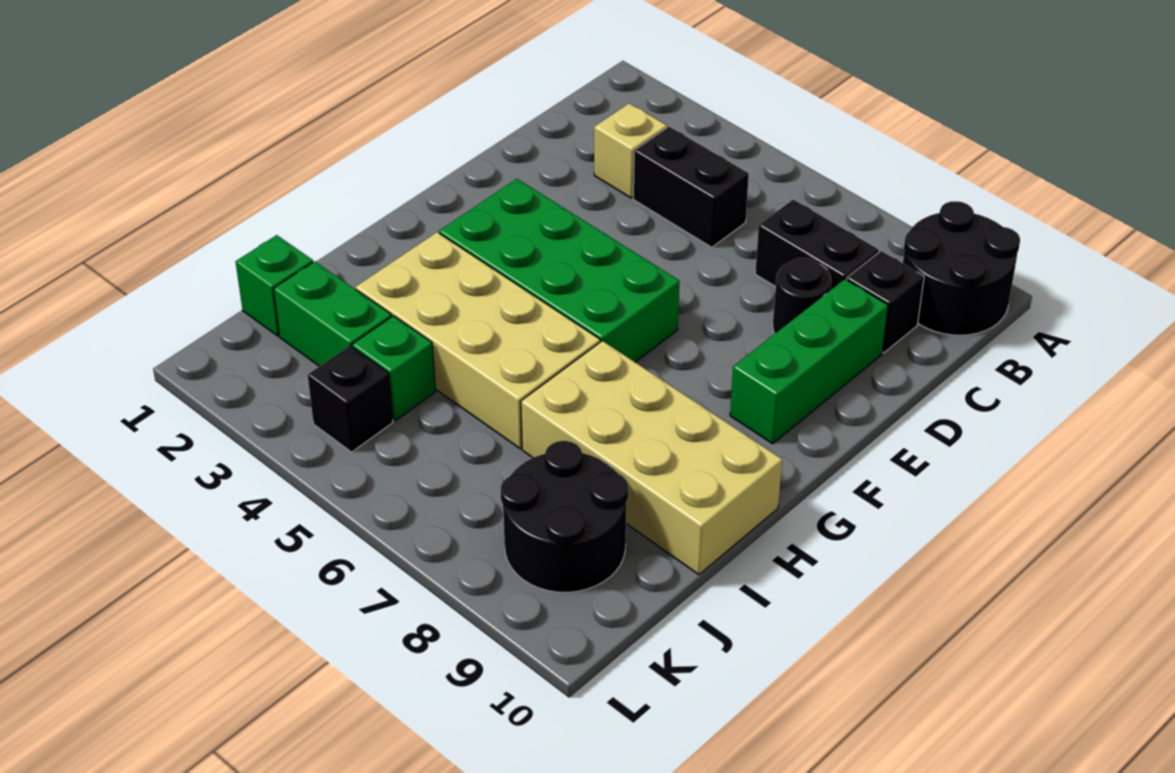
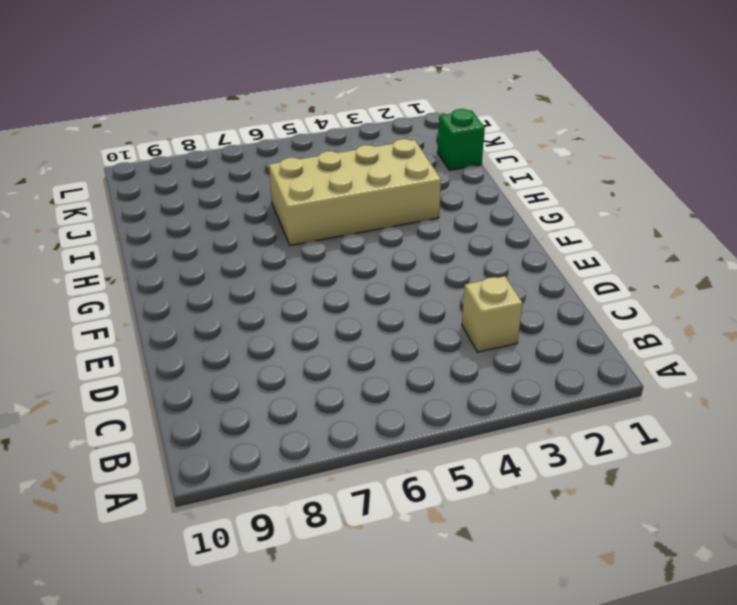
none -> black 2x2 round brick [903,201,1020,335]
none -> black 1x2 brick [633,127,749,247]
none -> black 1x2 brick [755,199,879,290]

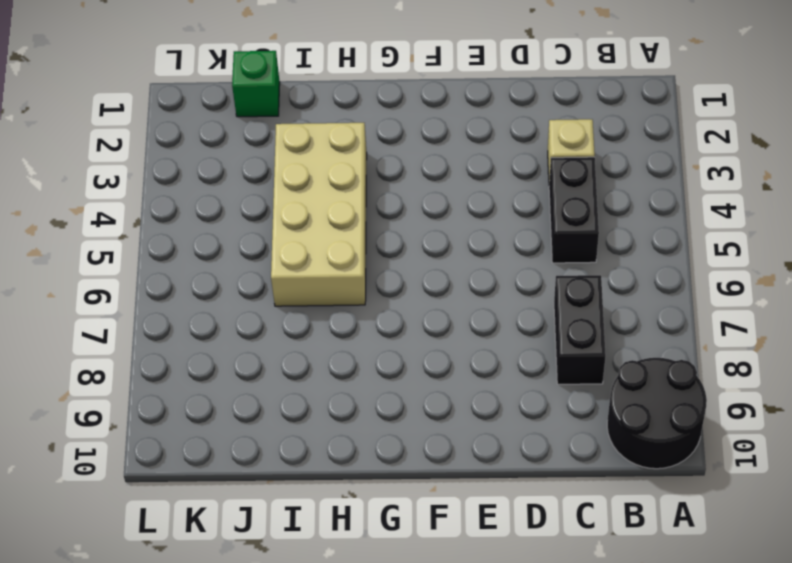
none -> black 1x1 brick [847,251,924,353]
none -> black 1x1 round brick [773,258,832,333]
none -> green 1x3 brick [730,279,888,444]

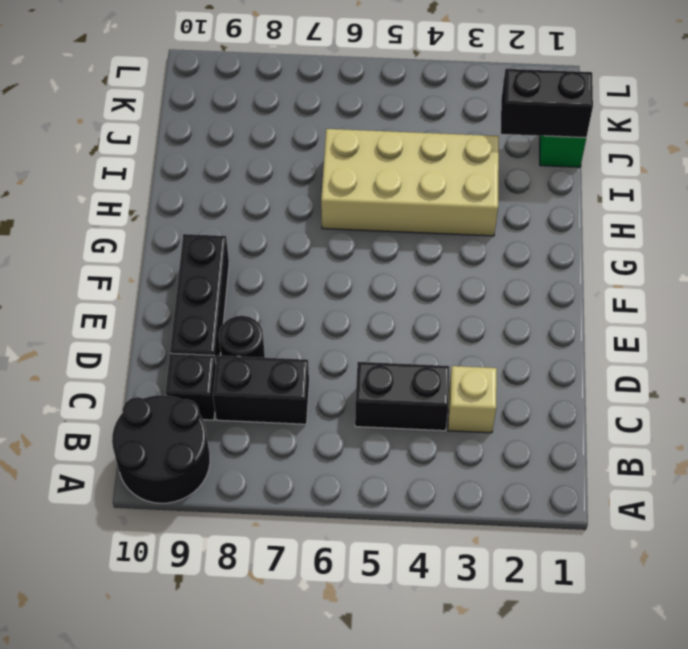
black 1x3 brick [170,234,229,363] -> green 1x3 brick [730,279,888,444]
black 1x2 brick [501,69,593,138] -> none
none -> green 2x4 brick [439,179,680,362]
none -> tan 2x4 brick [521,341,782,575]
none -> green 1x2 brick [274,261,392,366]

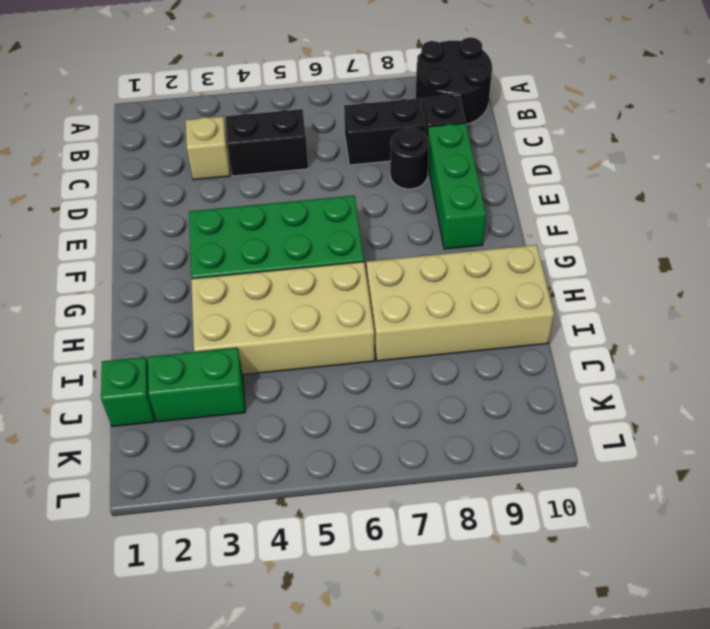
none -> green 1x1 brick [352,316,435,421]
none -> black 2x2 round brick [501,441,628,592]
none -> black 1x1 brick [308,346,393,452]

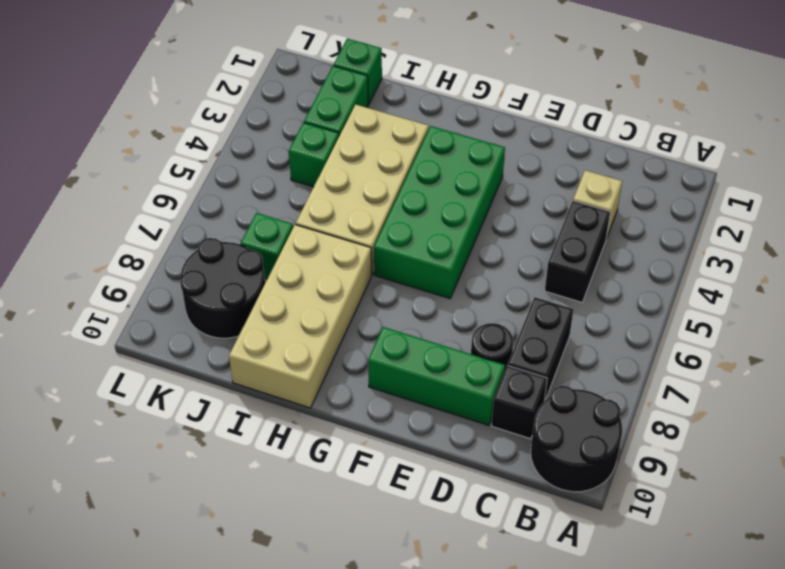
green 1x1 brick [241,213,293,279] -> none
none -> black 1x1 brick [308,346,393,452]

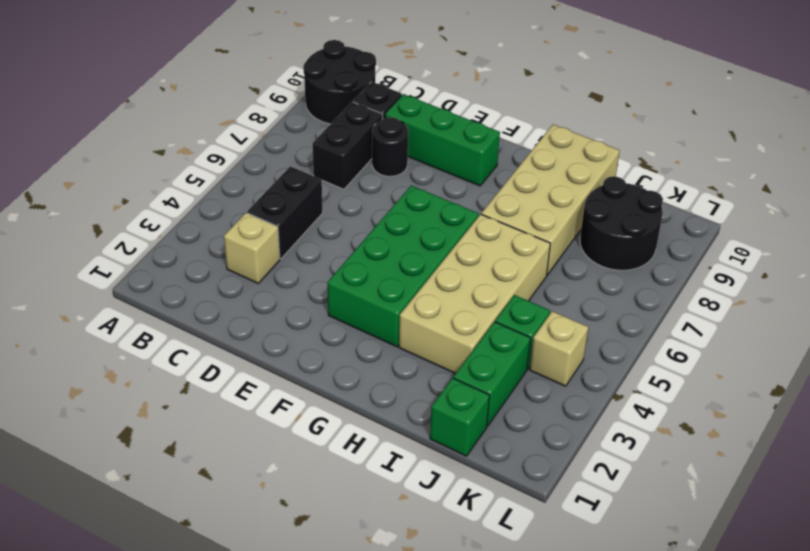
tan 1x1 brick [530,311,588,386] -> black 1x1 brick [308,346,393,452]

